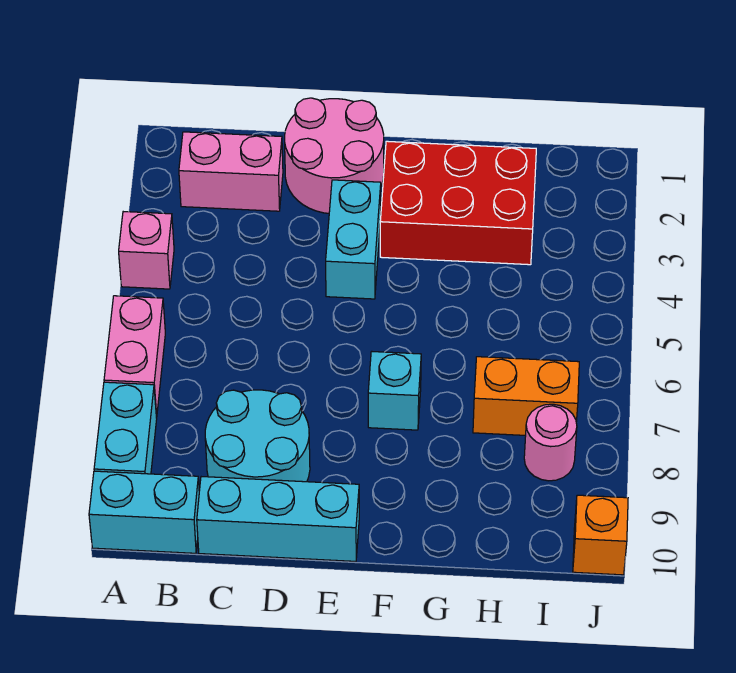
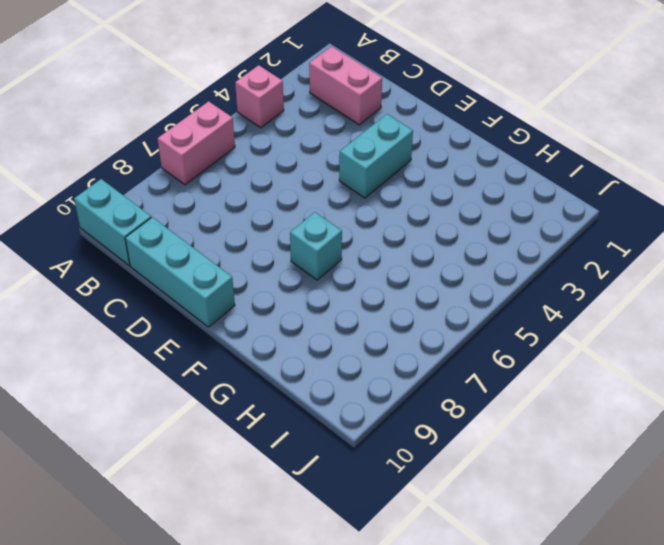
none -> cyan 1x2 brick [94,382,157,474]
none -> cyan 2x2 round brick [205,390,310,482]
none -> pink 2x2 round brick [285,98,384,213]

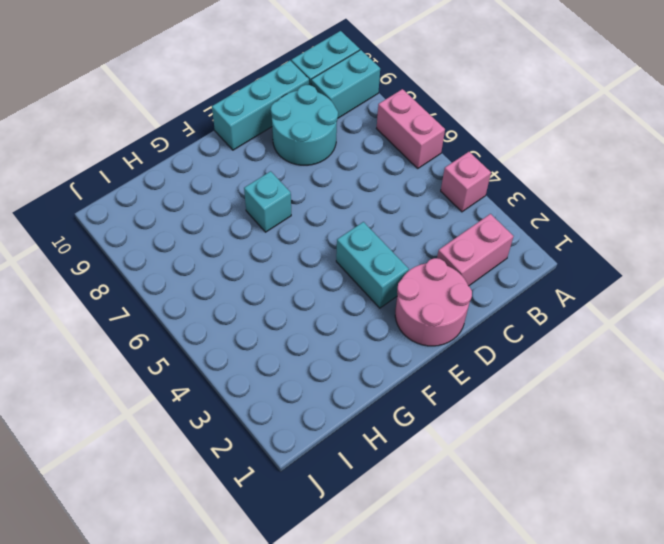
cyan 1x2 brick [311,50,380,118] -> cyan 1x2 brick turned to [94,382,157,474]
none -> red 2x3 brick [380,141,536,265]
none -> orange 1x2 brick [473,357,579,435]
none -> pink 1x1 round brick [524,404,577,481]

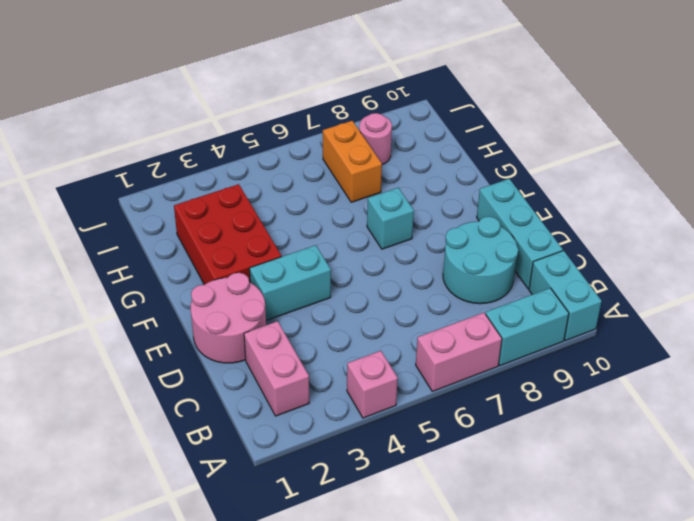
none -> orange 1x1 brick [573,495,628,575]

